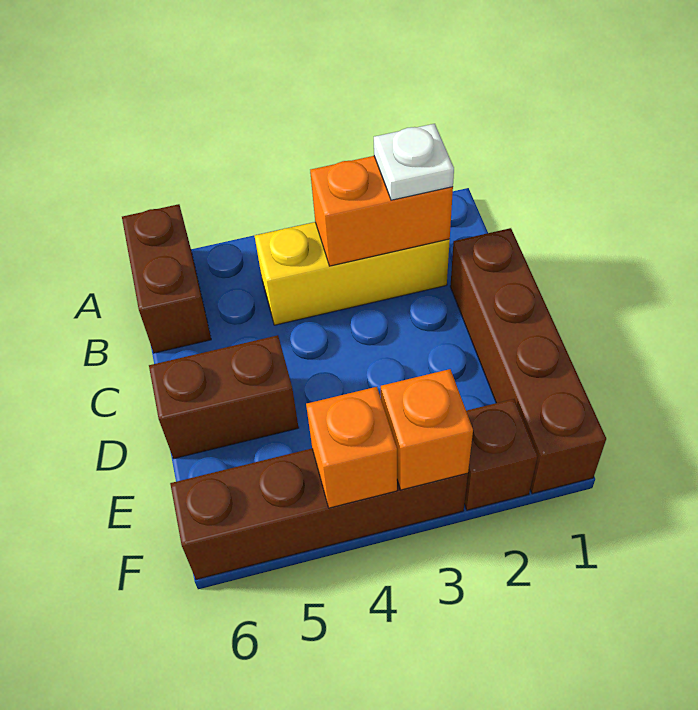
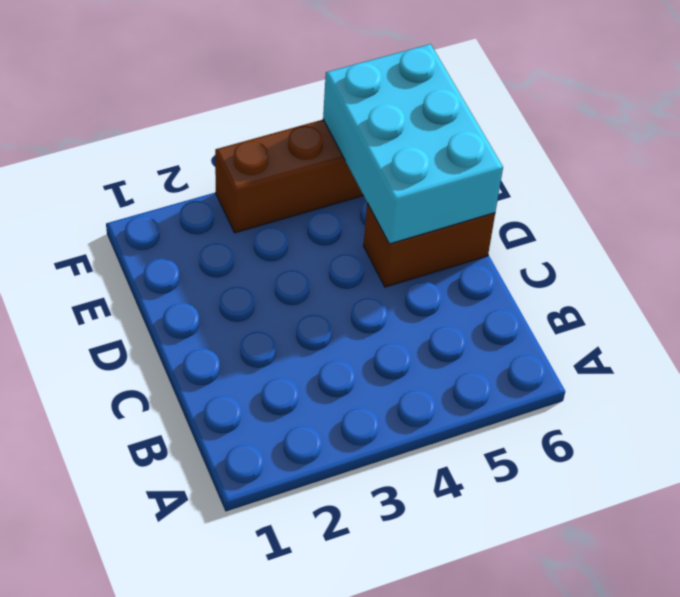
cyan 2x3 brick [323,44,503,244] -> none
none -> brown 1x2 brick [122,204,211,353]
none -> yellow 1x3 brick [254,222,450,325]

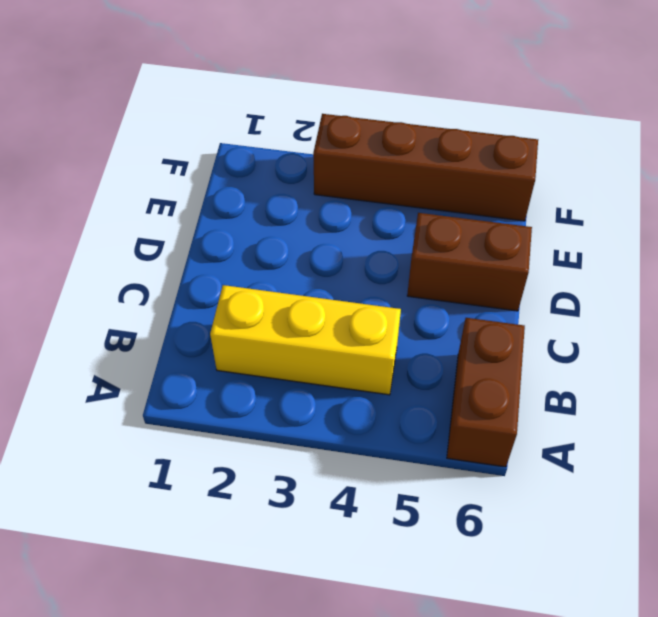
none -> brown 1x4 brick [450,228,606,494]
none -> brown 1x1 brick [464,399,538,510]

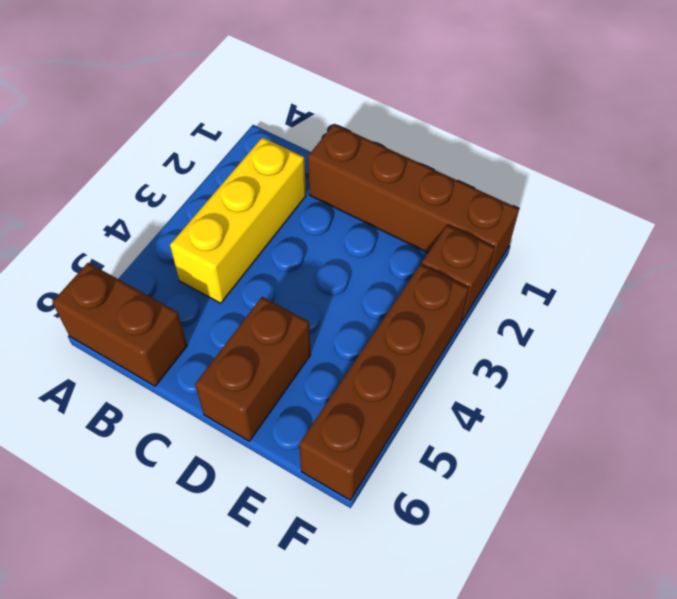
none -> orange 1x2 brick [310,156,453,266]
none -> orange 1x1 brick [381,369,473,490]

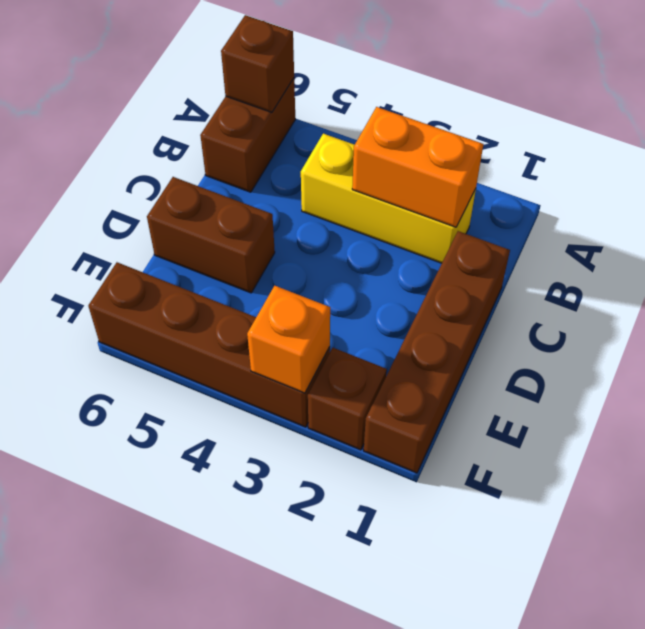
brown 1x1 brick [221,15,294,112] -> none
none -> orange 1x1 brick [306,387,397,508]
none -> white 1x1 plate [374,124,454,200]

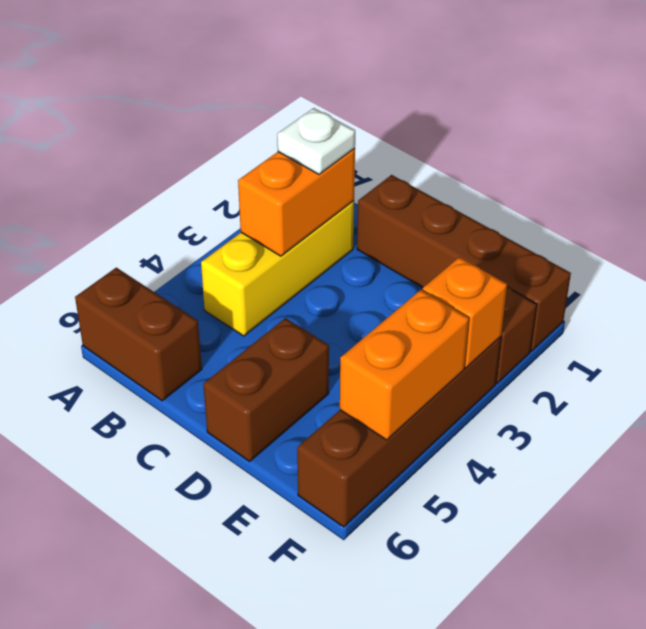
orange 1x2 brick [340,290,469,440] -> orange 1x1 brick [306,387,397,508]

